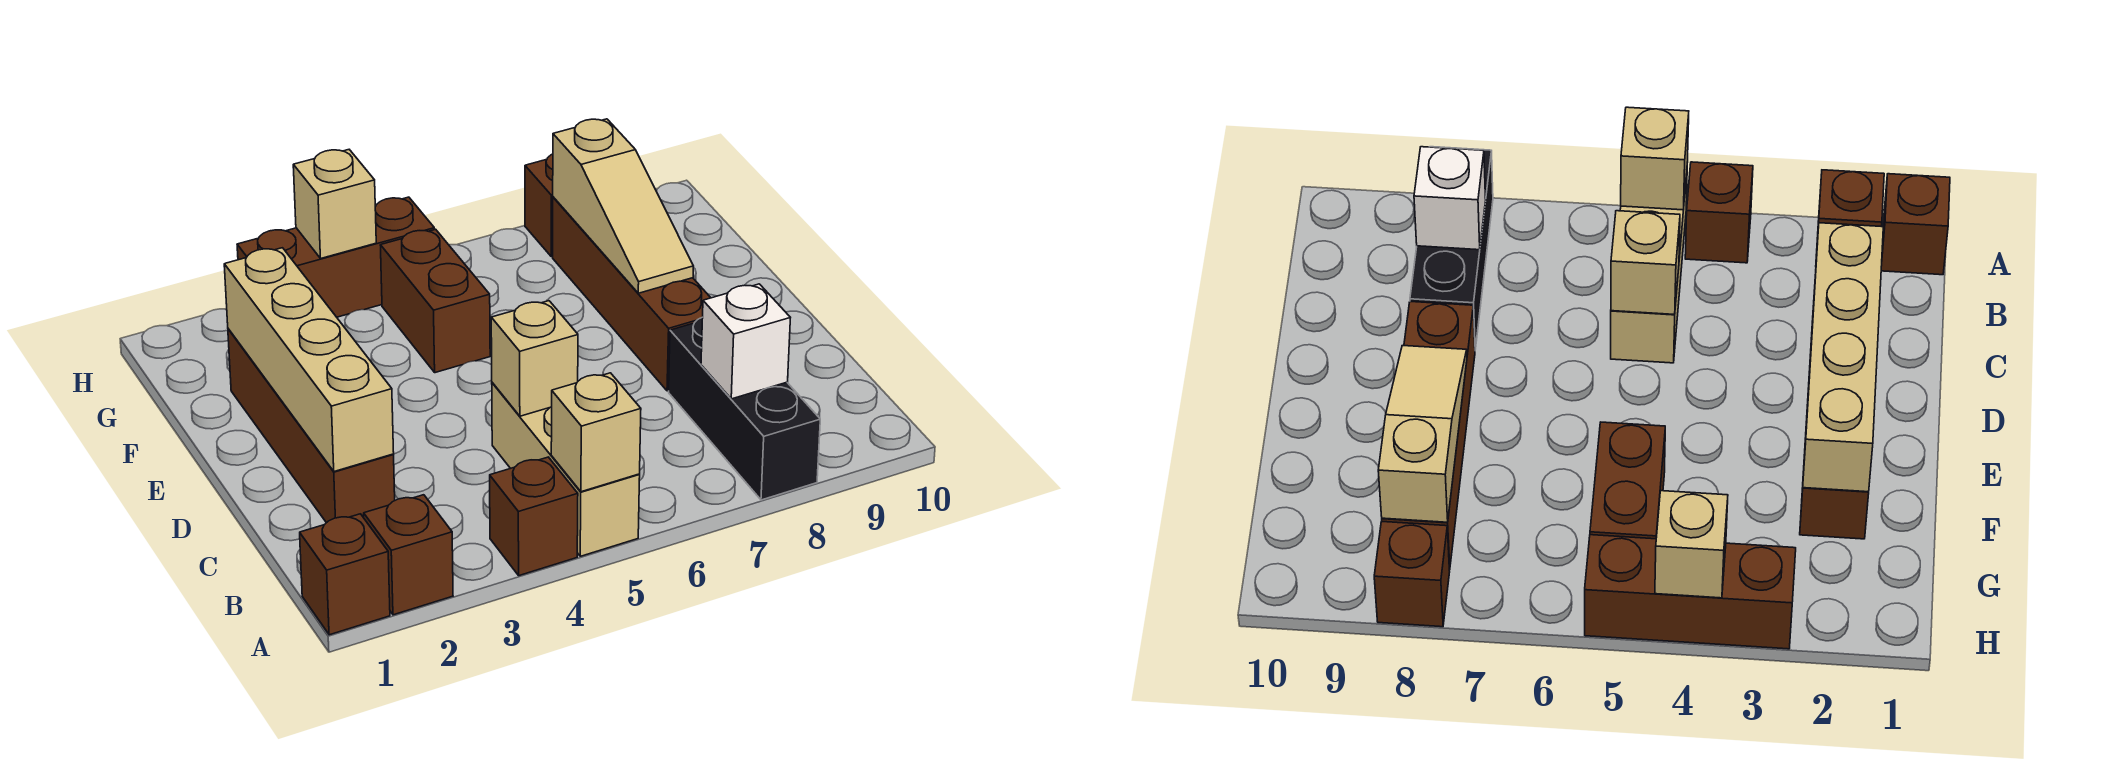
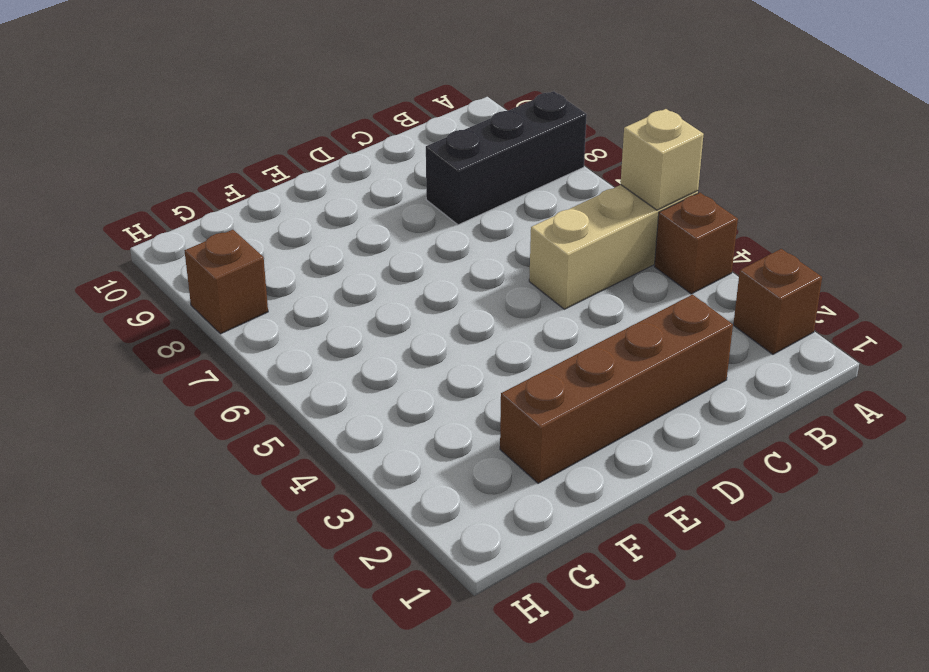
none -> brown 1x1 brick [300,514,390,635]
none -> brown 1x4 brick [553,197,711,391]
none -> brown 1x2 brick [380,229,490,373]

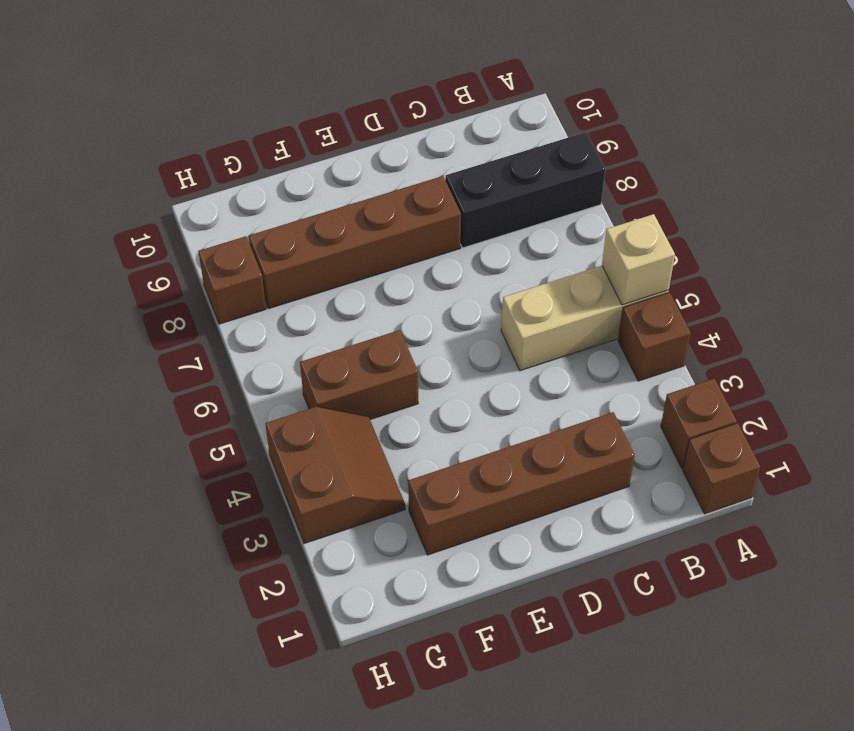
brown 2x2 slope [265,407,405,544] -> brown 1x3 brick [237,197,434,317]
none -> white 1x1 brick [701,284,790,399]
none -> tan 1x4 brick [224,248,394,471]
none -> tan 1x1 brick [491,301,578,416]

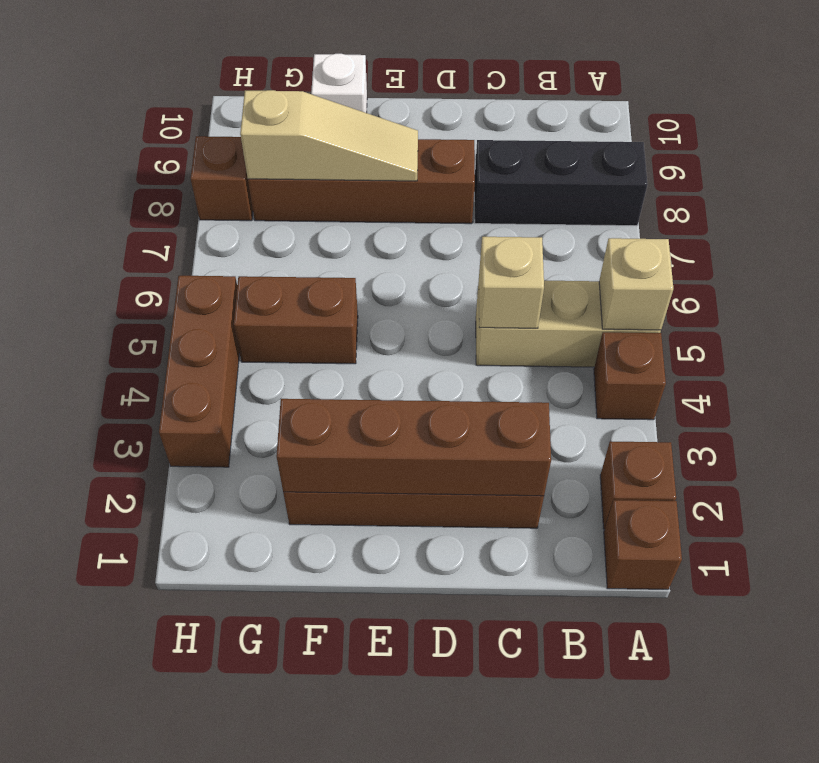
brown 1x4 brick [276,399,551,496] -> tan 1x4 brick [224,248,394,471]
white 1x1 brick [311,54,367,113] -> white 1x1 brick moved to [701,284,790,399]
none -> tan 1x1 brick [293,150,376,258]

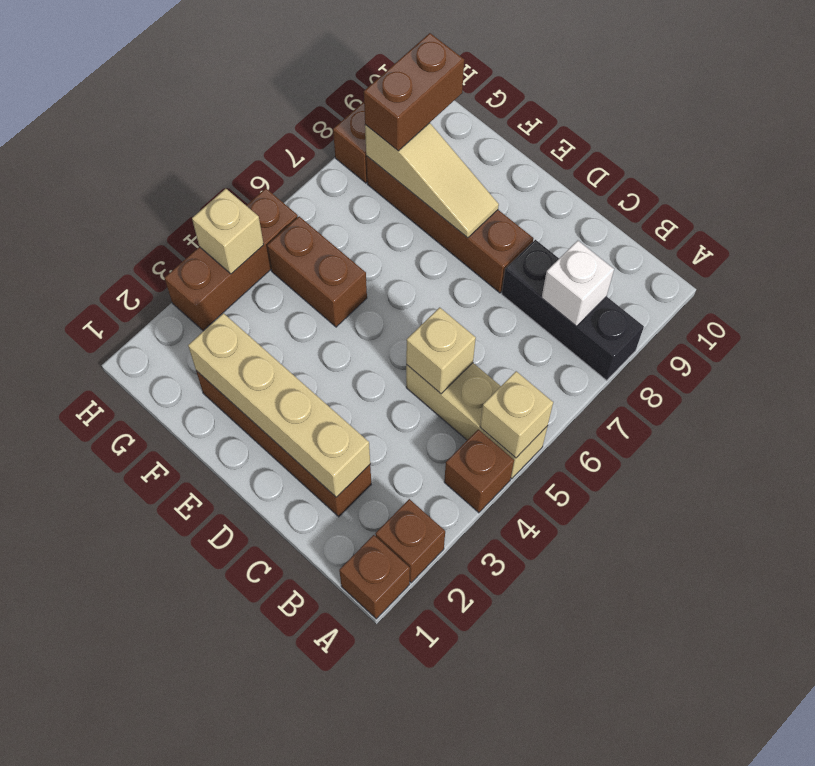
brown 1x2 brick [364,33,464,151] -> none

